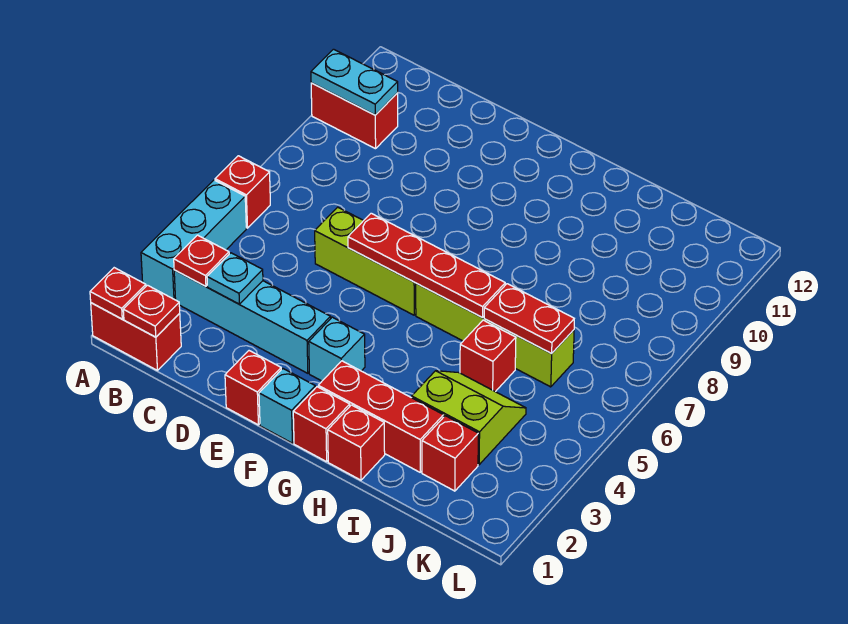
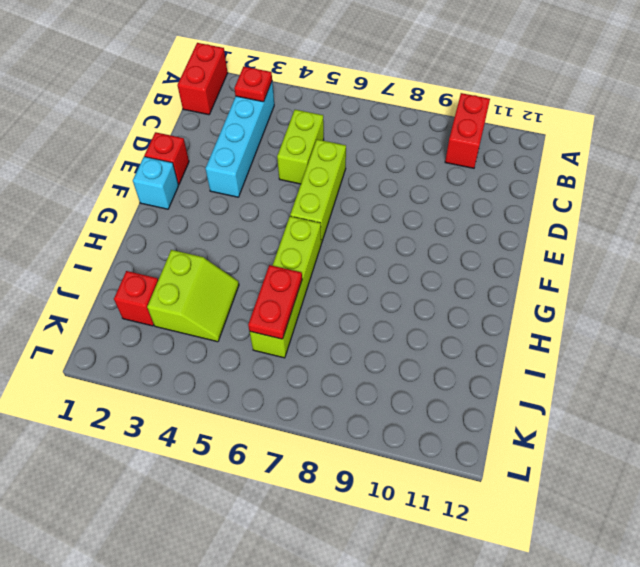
lime 1x2 brick [277,110,324,184] -> none
none -> cyan 1x3 brick [141,180,246,300]
none -> red 1x1 brick [215,156,270,228]
none -> cyan 1x1 brick [309,317,365,381]

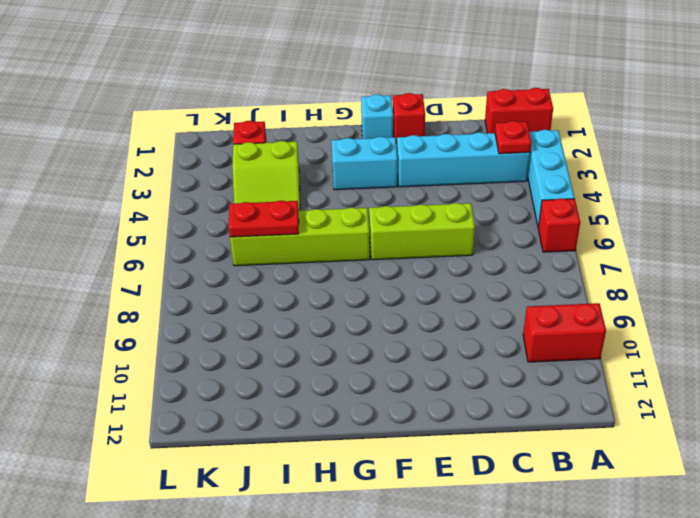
cyan 1x2 brick [332,137,397,190] -> cyan 1x1 brick [309,317,365,381]
none -> red 1x1 brick [293,387,350,462]
none -> red 1x3 brick [318,361,444,472]
none -> red 1x1 brick [328,405,385,480]

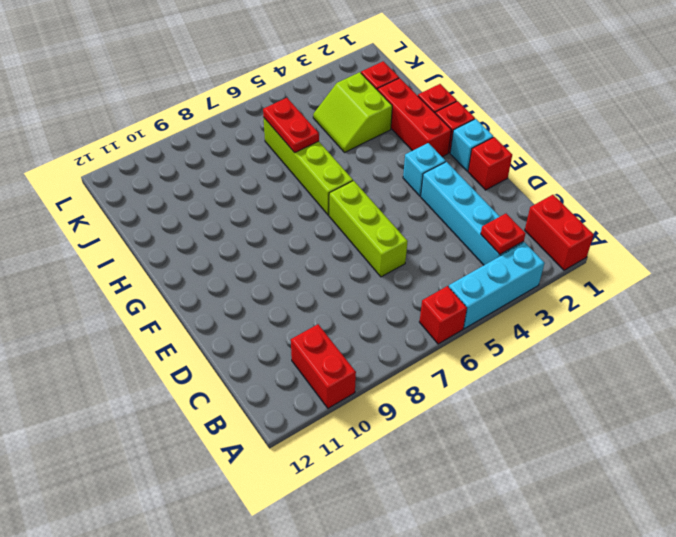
none -> red 1x1 brick [460,320,516,392]
none -> red 1x1 plate [90,268,146,319]
none -> cyan 1x2 plate [311,49,398,115]

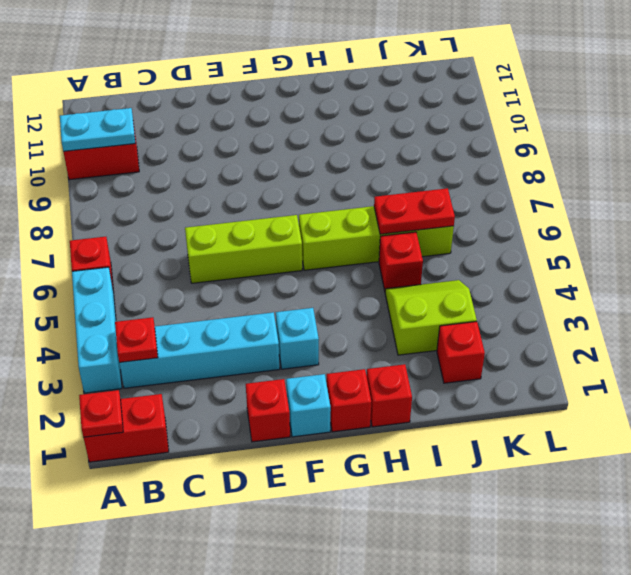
none -> red 1x3 brick [318,361,444,472]
none -> red 1x1 plate [123,285,180,337]
none -> cyan 1x1 plate [207,253,263,304]

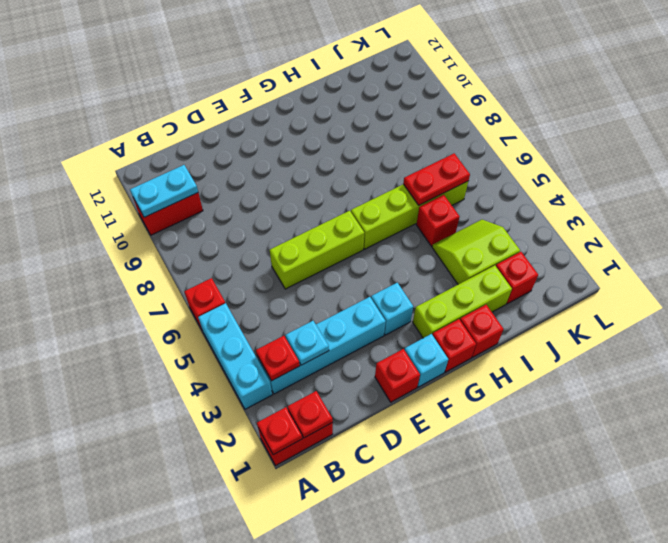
lime 1x3 brick [413,265,512,338] -> red 1x3 brick [318,361,444,472]
none -> red 1x4 plate [348,213,505,317]

